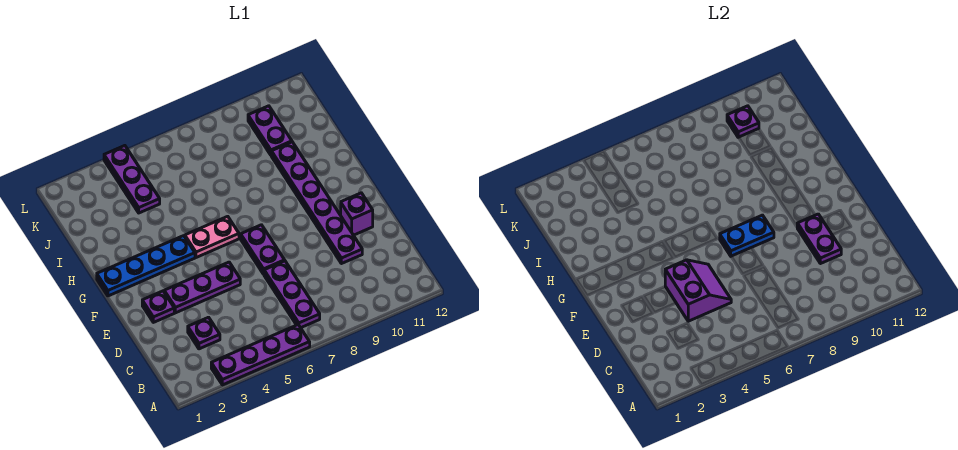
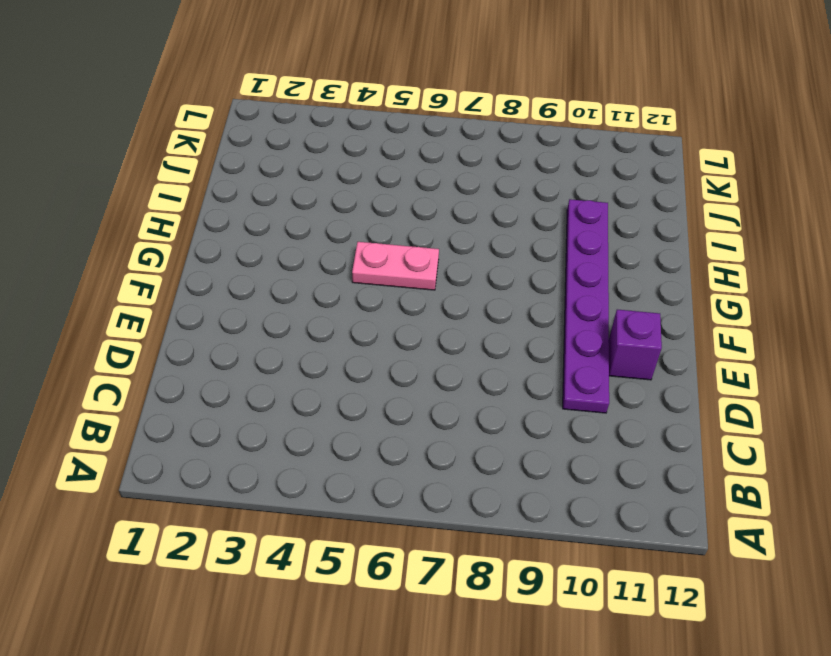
none -> purple 1x4 plate [211,325,310,385]
none -> purple 1x3 plate [264,261,320,328]
none -> purple 1x1 plate [188,317,220,349]

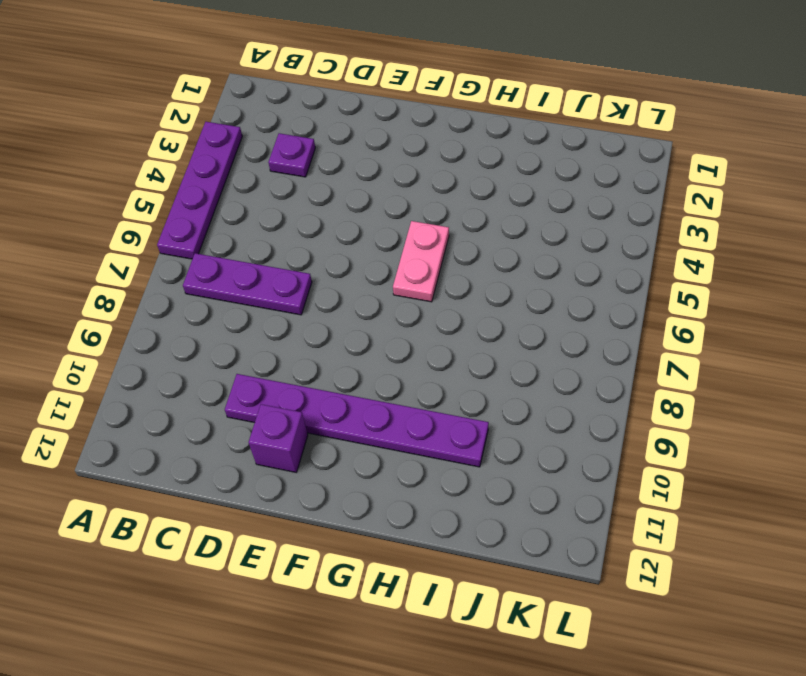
none -> purple 1x1 plate [142,291,174,322]
none -> purple 1x3 plate [164,262,240,313]
none -> purple 1x2 plate [241,225,285,274]

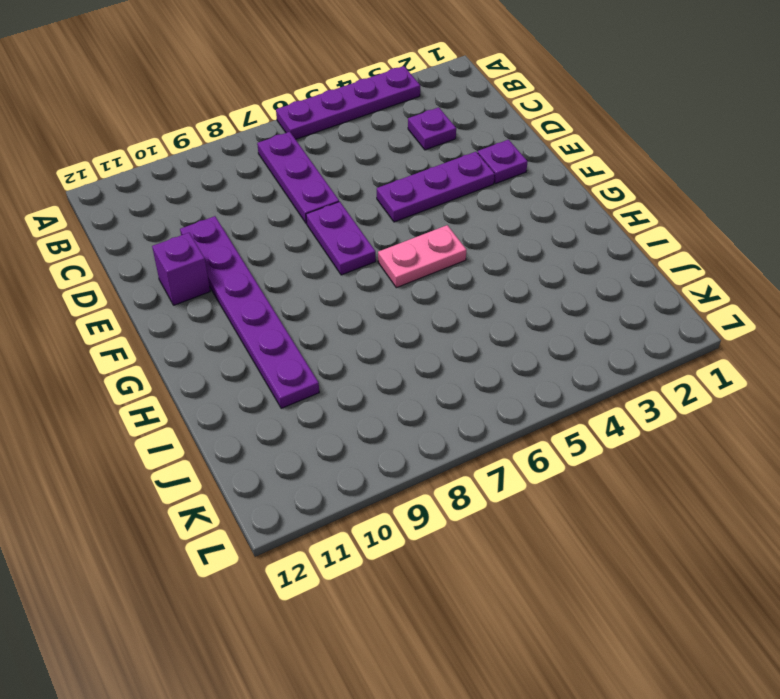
none -> blue 1x4 plate [97,236,195,296]
none -> purple 1x3 plate [104,146,160,213]
none -> purple 1x2 plate [248,106,292,155]

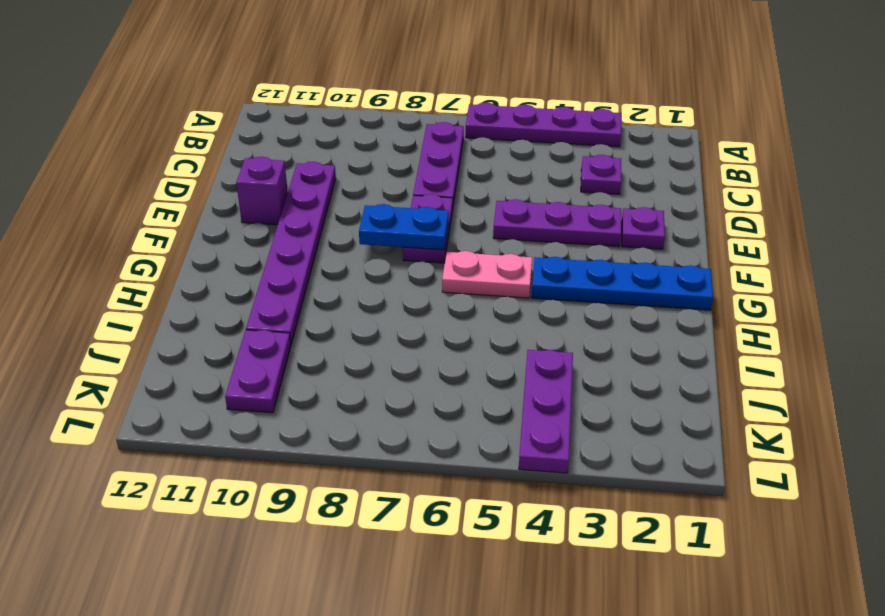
none -> purple 2x2 slope [665,260,731,321]
none -> purple 1x2 plate [797,214,841,264]
none -> purple 1x1 plate [727,106,759,137]

